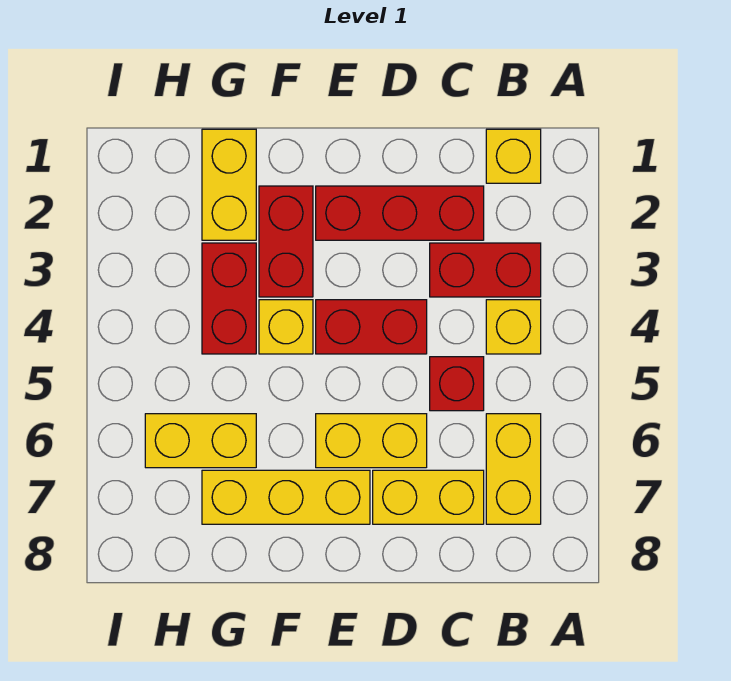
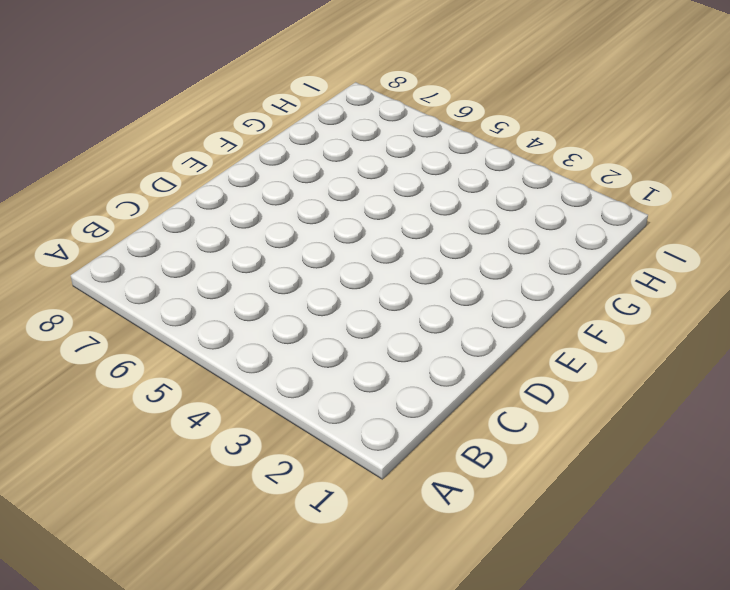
none -> yellow 1x1 brick [486,129,541,183]
none -> red 1x2 brick [430,243,541,297]
none -> yellow 1x1 brick [486,300,541,354]

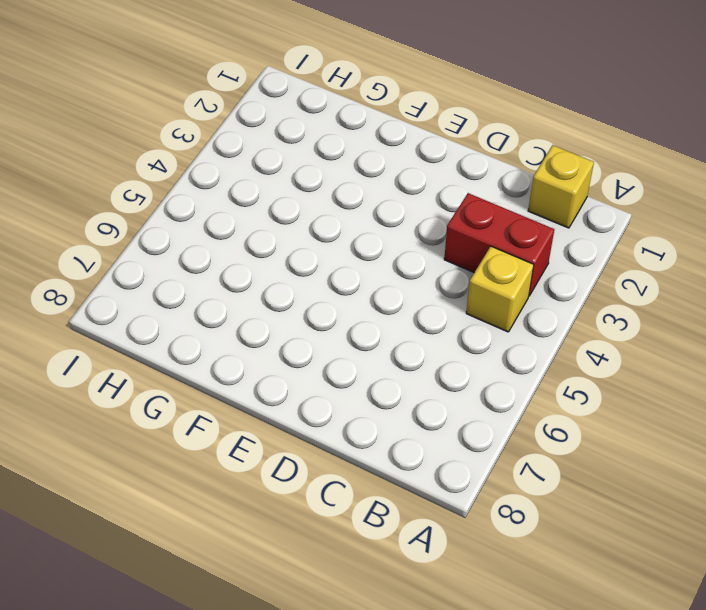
none -> yellow 1x2 brick [486,414,541,524]
none -> red 1x3 brick [316,186,484,240]
none -> red 1x1 brick [430,357,484,411]

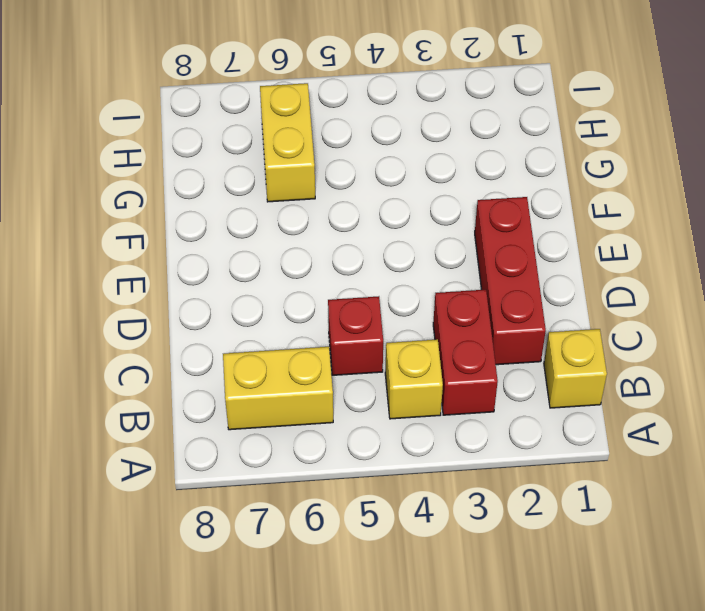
none -> yellow 1x2 brick [373,470,484,524]
none -> red 1x2 brick [316,300,427,354]
none -> yellow 1x2 brick [316,414,427,468]

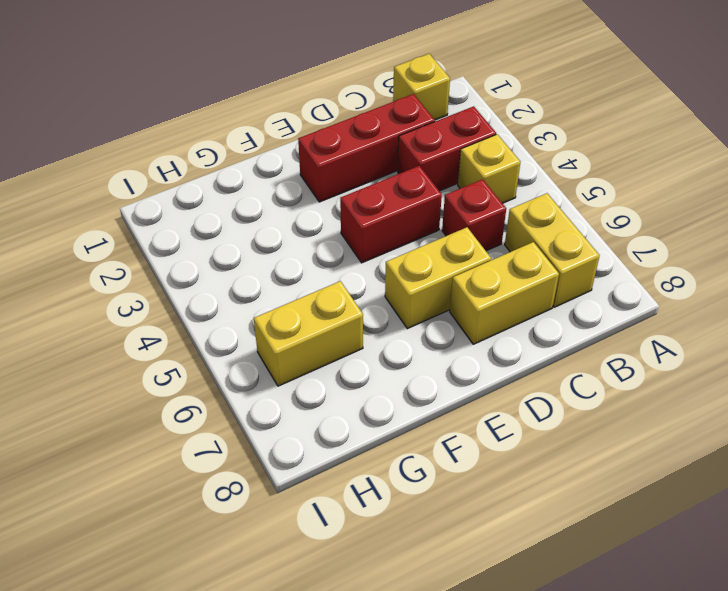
none -> yellow 1x3 brick [202,470,370,524]
none -> red 1x2 brick [259,186,313,297]
none -> yellow 1x1 brick [259,300,313,354]

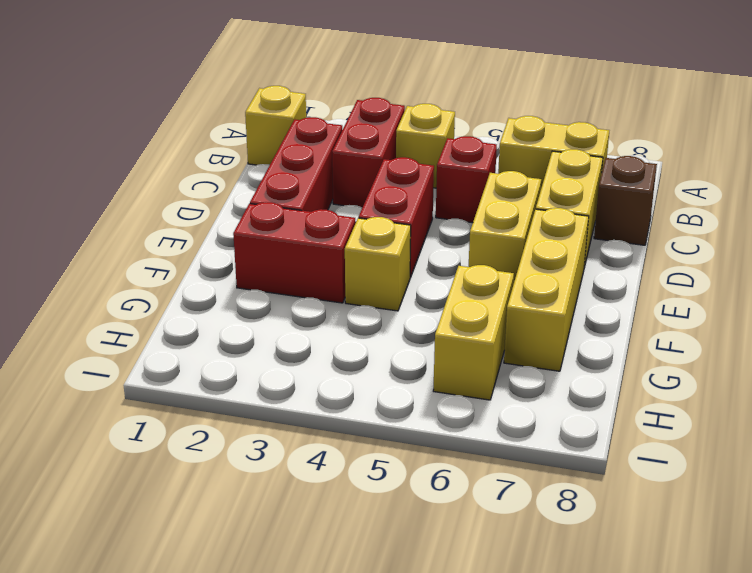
brown 1x1 brick [594,156,657,245] -> none
none -> yellow 1x2 brick [202,129,256,240]
none -> red 1x2 brick [202,243,256,354]

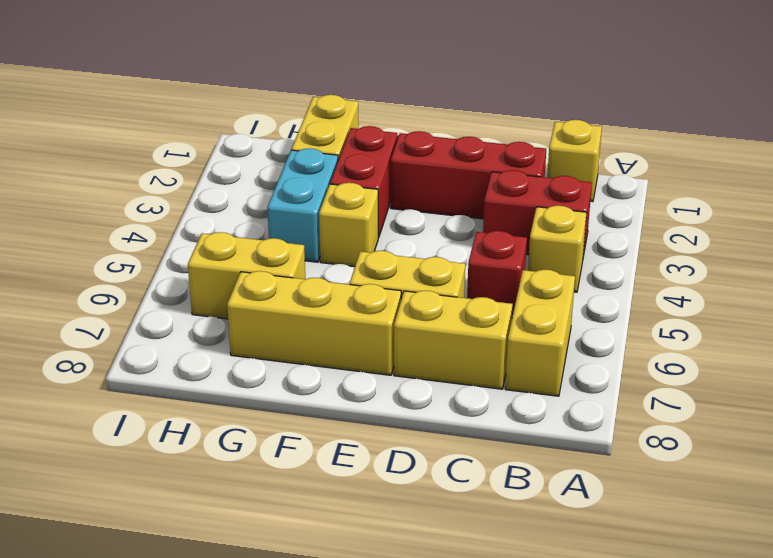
cyan 1x2 brick [267,148,338,262] -> red 1x2 brick [202,243,256,354]
none -> red 1x2 brick [316,300,427,354]

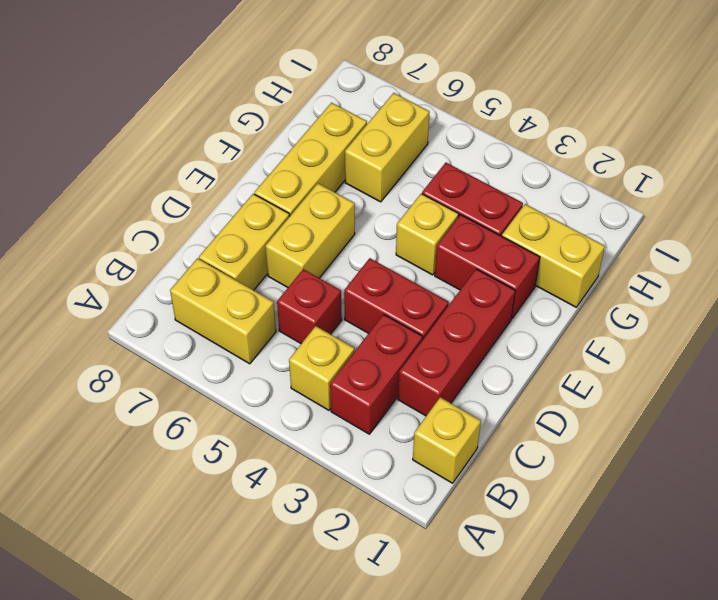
red 1x2 brick [344,258,449,340] -> red 1x2 brick turned to [316,300,427,354]

